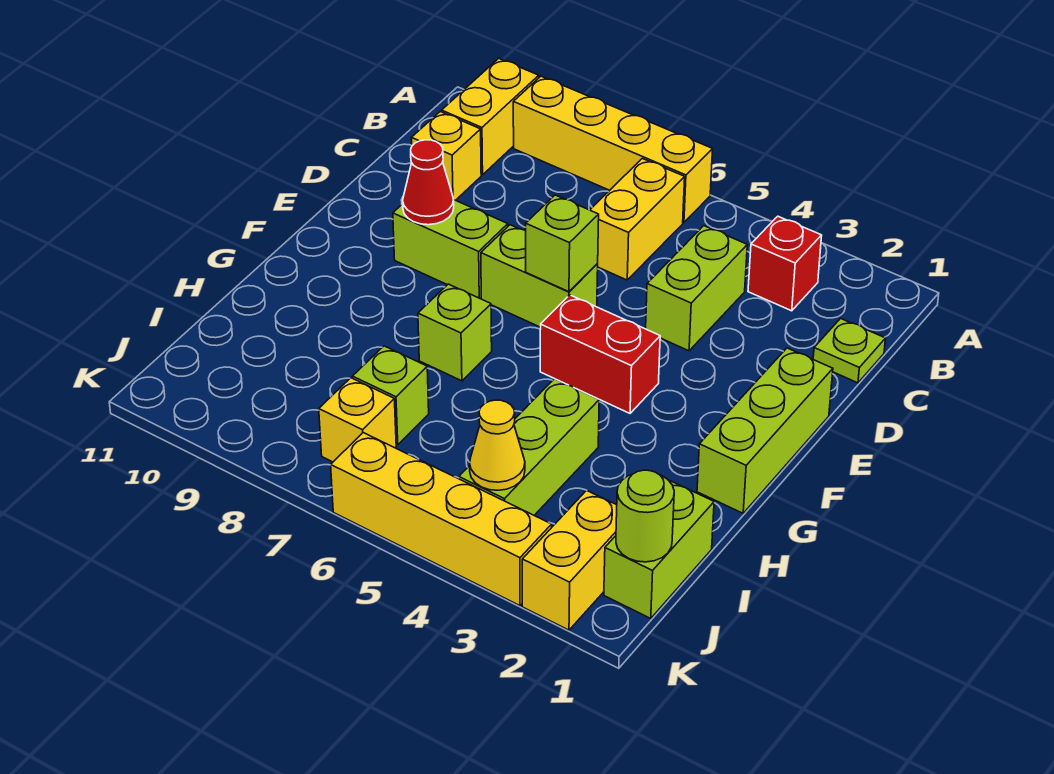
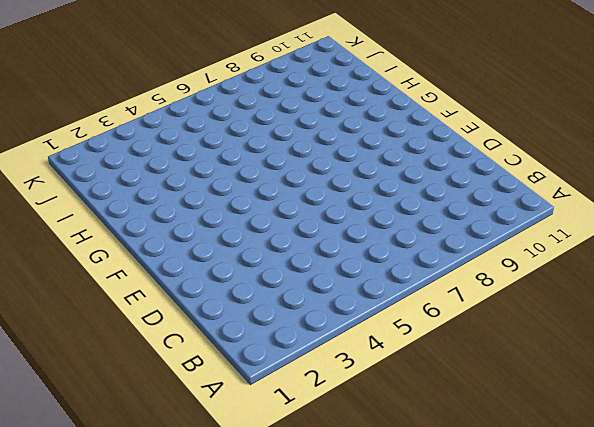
none -> yellow 1x4 brick [513,76,713,222]
none -> yellow 1x2 brick [442,58,539,175]
none -> red 1x1 brick [748,216,822,311]

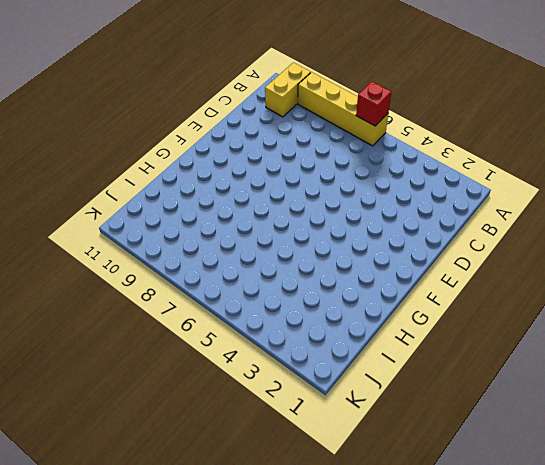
red 1x1 brick [356,82,391,126] -> red 1x1 brick moved to [748,216,822,311]
none -> yellow 1x2 brick [590,158,685,280]
none -> lime 1x1 plate [813,318,885,383]
none -> lime 1x2 brick [646,226,747,351]

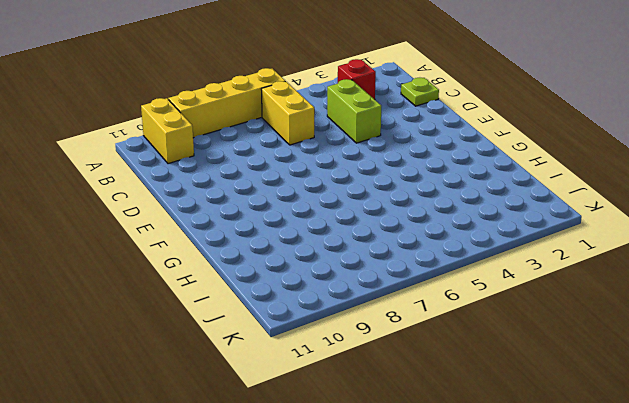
none -> yellow 1x1 brick [412,112,481,200]
none -> lime 1x3 brick [697,348,833,513]
none -> lime 1x2 brick [481,225,598,327]

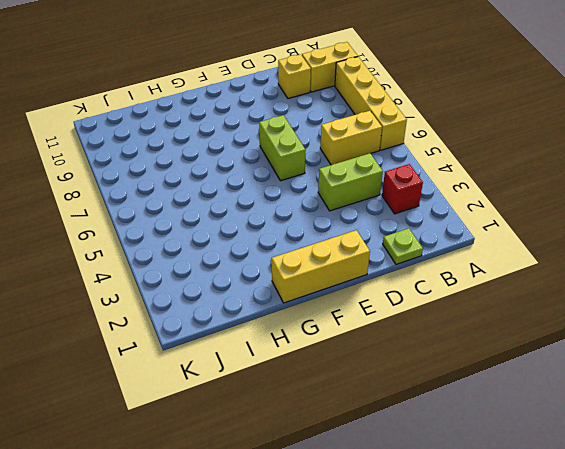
yellow 1x3 brick [272,230,370,303] -> lime 1x3 brick [697,348,833,513]
none -> lime 1x2 brick [393,200,508,298]
none -> red 1x2 brick [540,295,660,413]
none -> lime 1x1 brick [418,284,492,381]

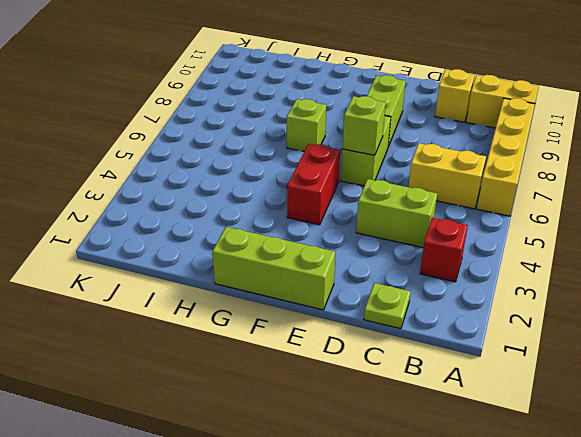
none -> lime 1x3 brick [459,379,599,515]
none -> lime 1x2 brick [604,480,714,618]
none -> lime 1x1 brick [352,346,429,445]

